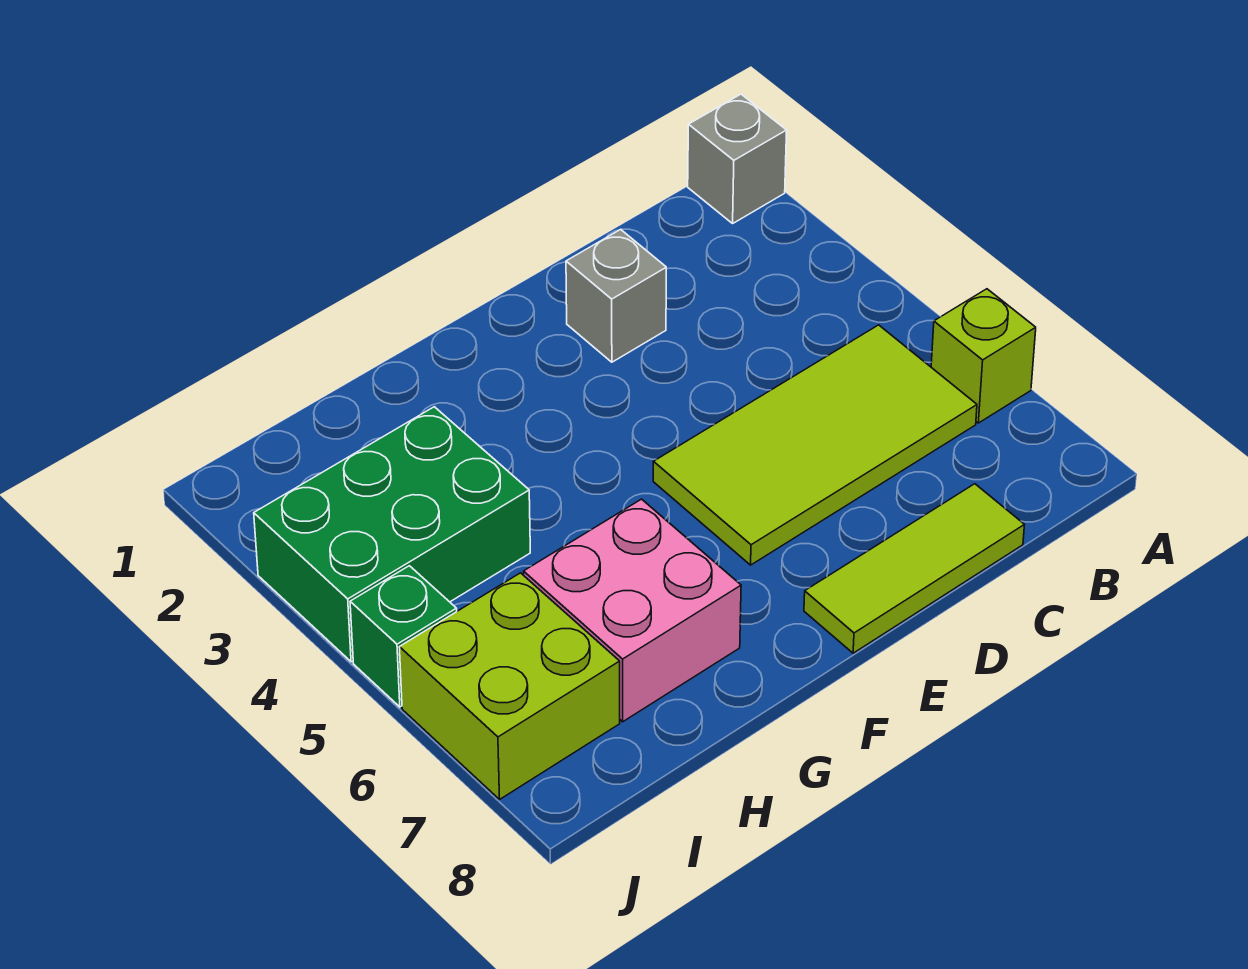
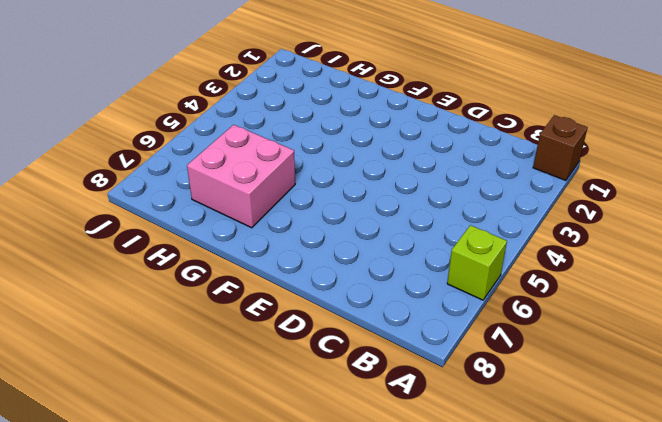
brown 1x1 brick [533,115,588,181] -> grey 1x1 brick [688,94,787,223]
none -> lime 2x4 tile [653,325,977,565]
none -> lime 1x3 tile [804,484,1024,653]

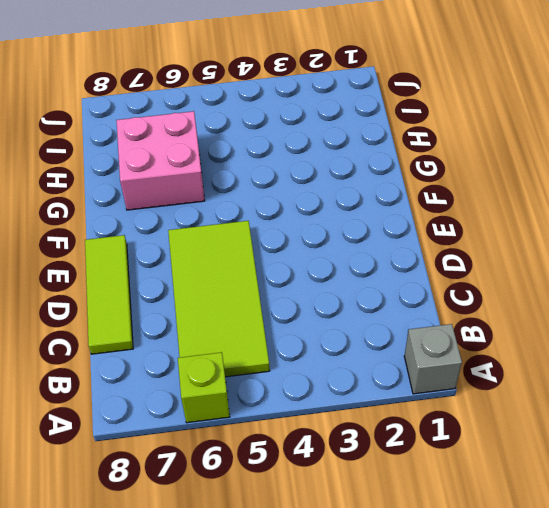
none -> grey 1x1 brick [566,229,666,362]
none -> green 2x3 brick [254,407,530,662]

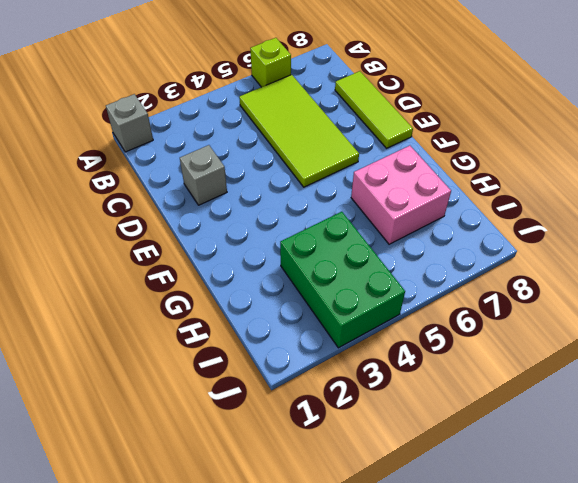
none -> lime 2x2 brick [399,573,620,799]
none -> green 1x1 brick [350,566,457,707]

